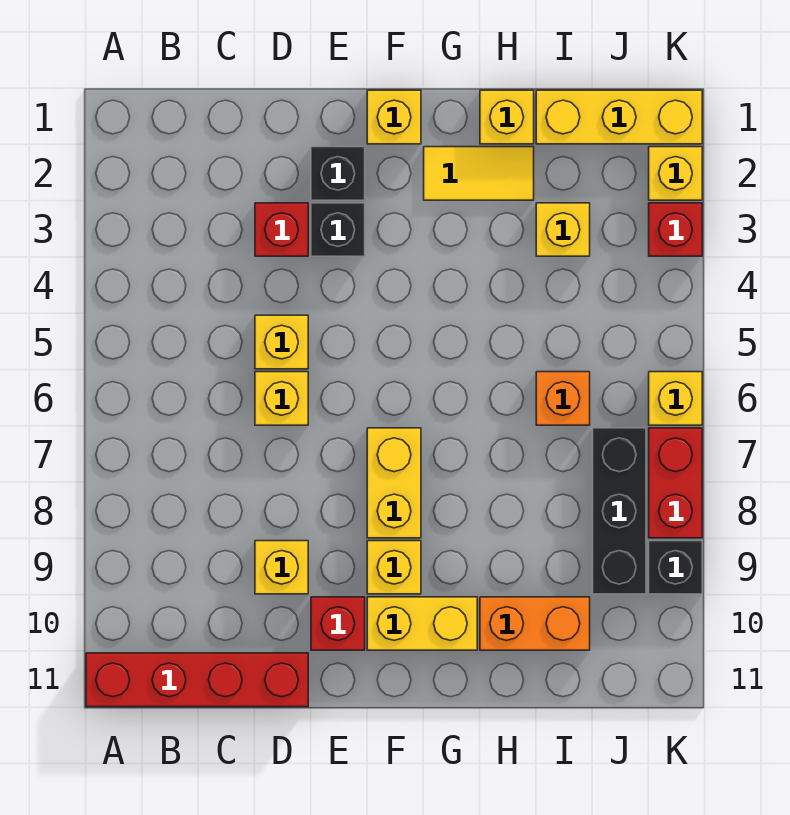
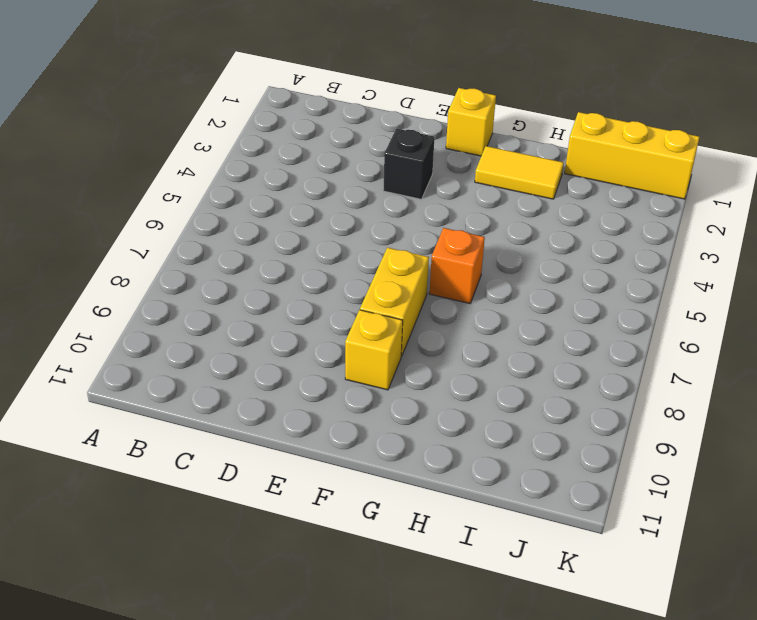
orange 1x1 brick [429,228,485,303] -> orange 1x1 brick moved to [536,372,590,425]
none -> red 1x4 brick [86,653,308,707]
none -> red 1x1 brick [255,203,308,256]
none -> yellow 1x1 brick [255,315,308,369]

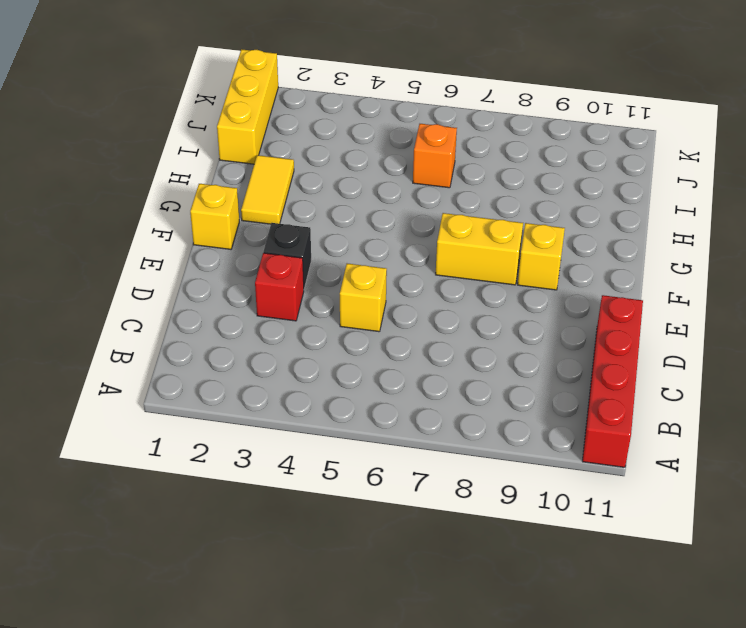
none -> yellow 1x1 brick [255,372,308,425]
none -> yellow 1x1 brick [255,541,308,594]
none -> black 1x1 brick [311,147,365,200]

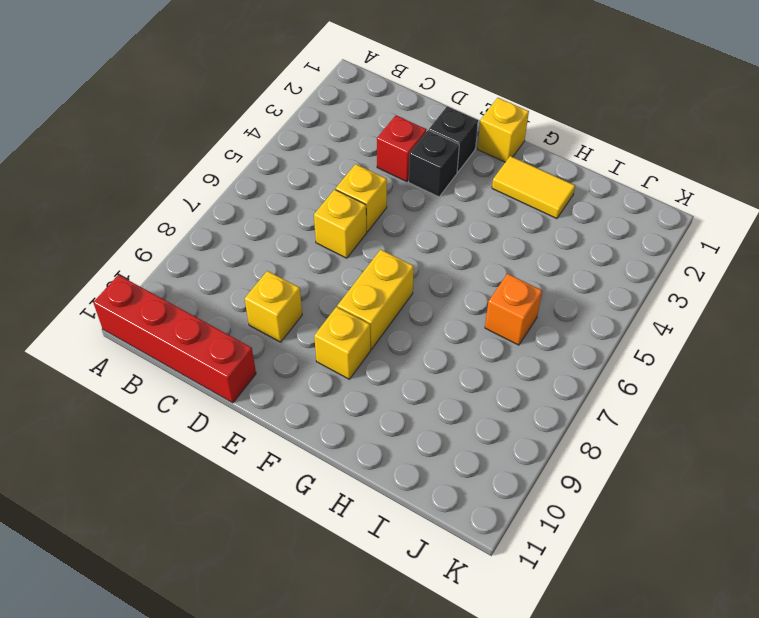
none -> red 1x1 brick [311,597,365,650]
none -> yellow 1x2 brick [367,597,477,650]
none -> yellow 1x1 brick [480,90,534,144]

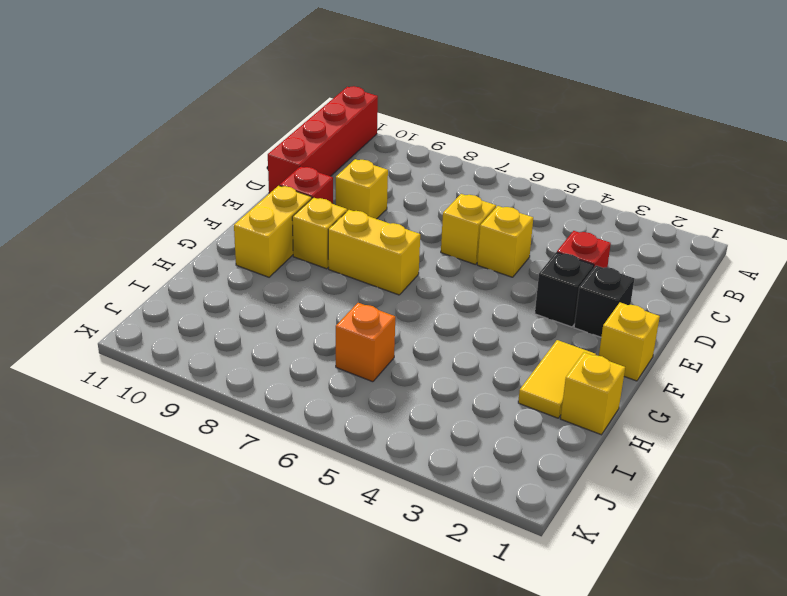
none -> orange 1x2 brick [480,597,590,650]
none -> yellow 1x3 brick [536,90,702,144]
none -> yellow 1x1 brick [536,203,590,256]

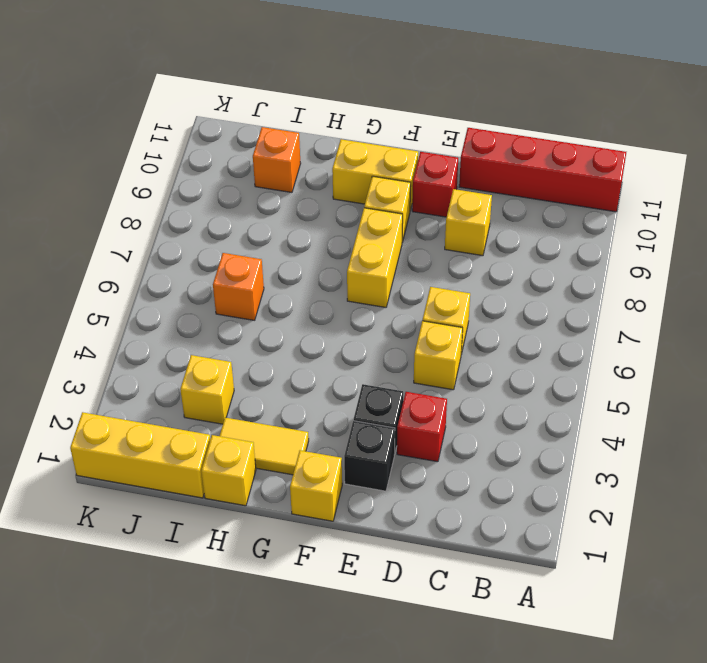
orange 1x1 brick [253,127,301,192] -> orange 1x2 brick [480,597,590,650]
none -> black 1x3 brick [593,428,646,594]
none -> yellow 1x1 brick [649,147,702,200]
none -> red 1x1 brick [649,203,702,256]

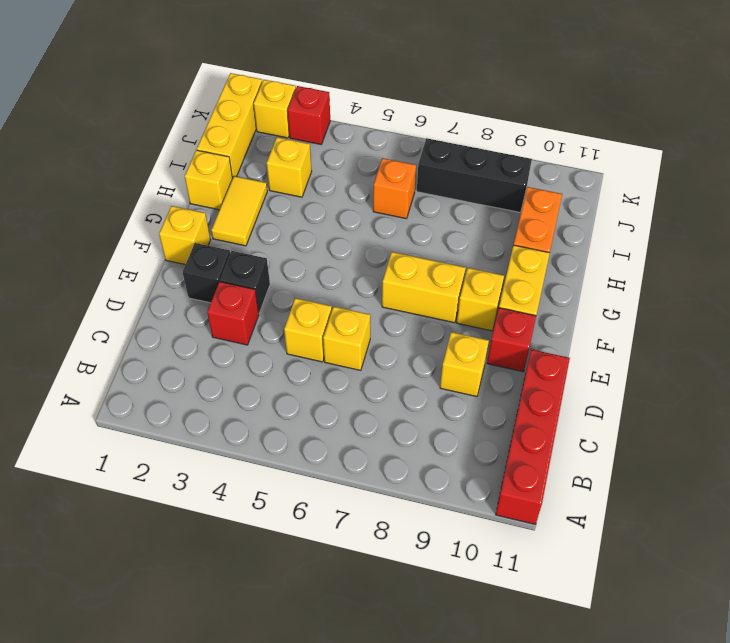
none -> yellow 1x1 brick [649,372,702,425]
none -> red 1x2 brick [649,428,702,538]
none -> black 1x1 brick [649,541,702,594]

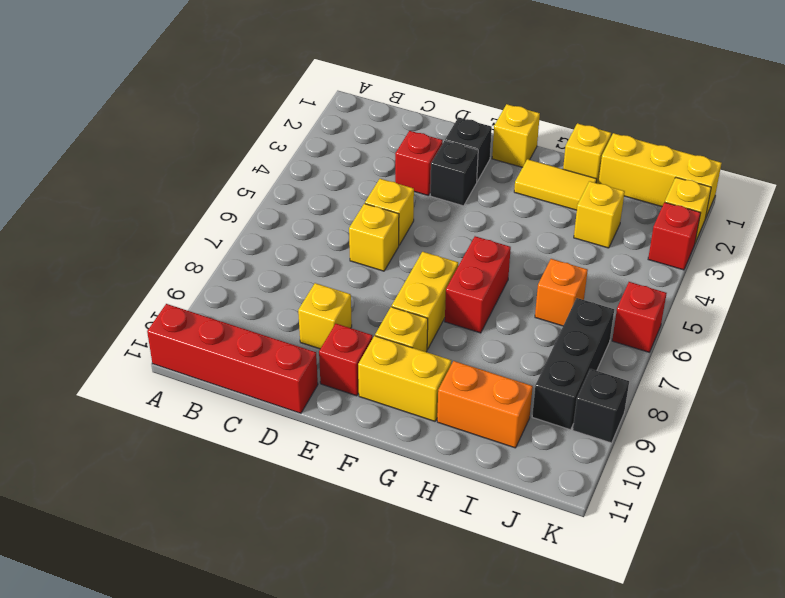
red 1x2 brick [445,236,511,333] -> red 1x2 brick moved to [649,428,702,538]
red 1x1 brick [612,282,667,352] -> yellow 1x1 brick [649,372,702,425]

